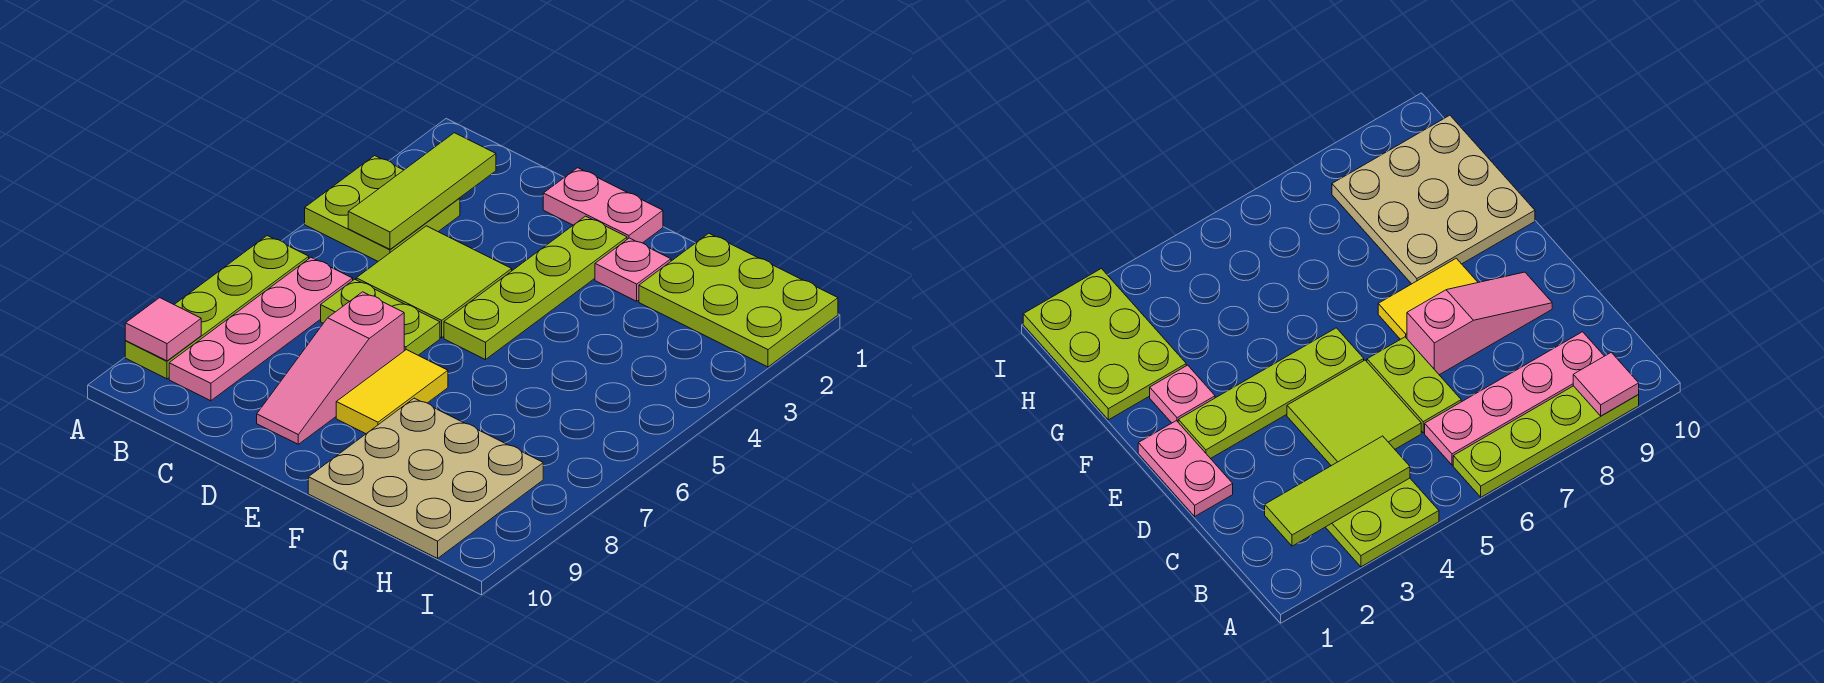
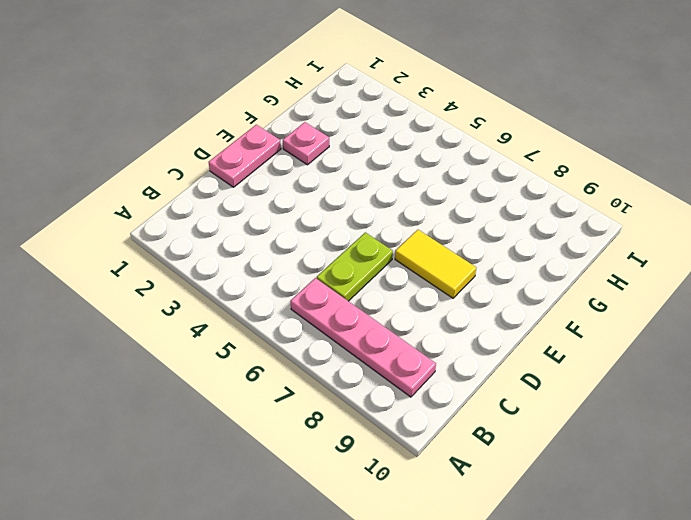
none -> lime 2x2 plate [305,156,460,261]
none -> lime 1x4 plate [125,236,309,379]
none -> lime 2x2 tile [356,226,512,338]

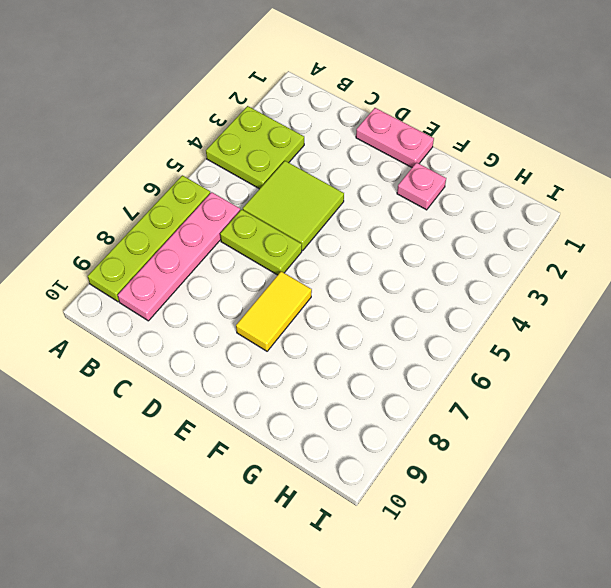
none -> pink 1x3 slope [257,292,404,444]
none -> lime 1x4 plate [444,216,627,360]
none -> tan 3x3 plate [308,398,543,558]

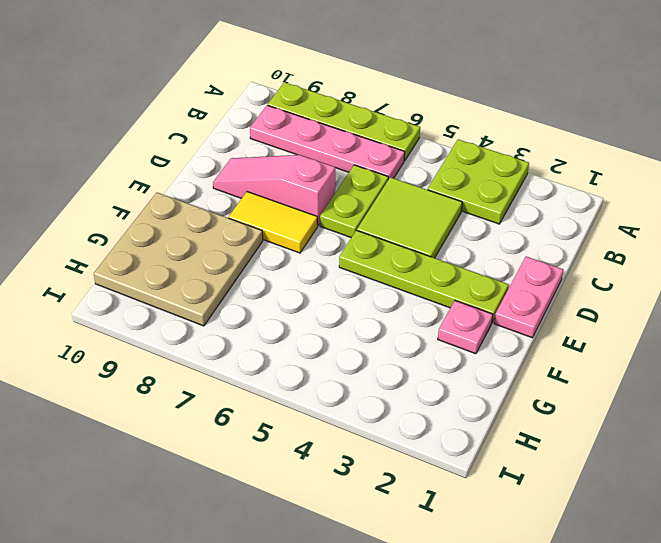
none -> lime 2x3 plate [639,233,838,367]
none -> pink 1x1 tile [125,298,201,361]
none -> lime 1x3 tile [348,133,496,249]

